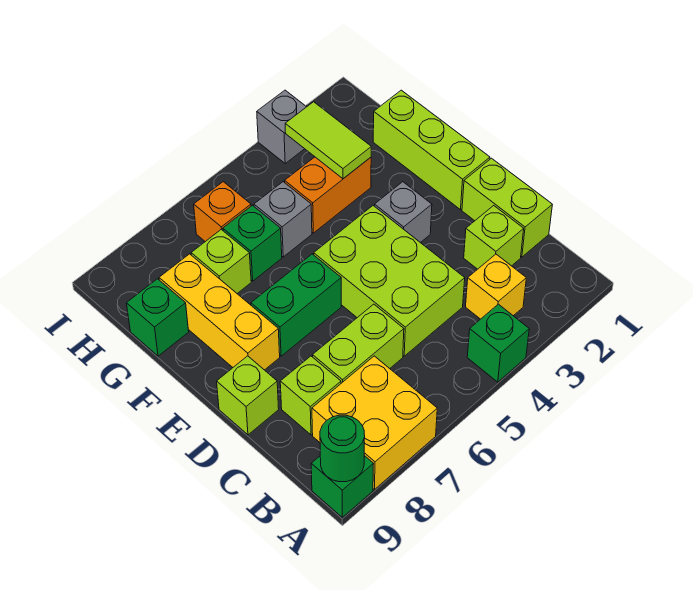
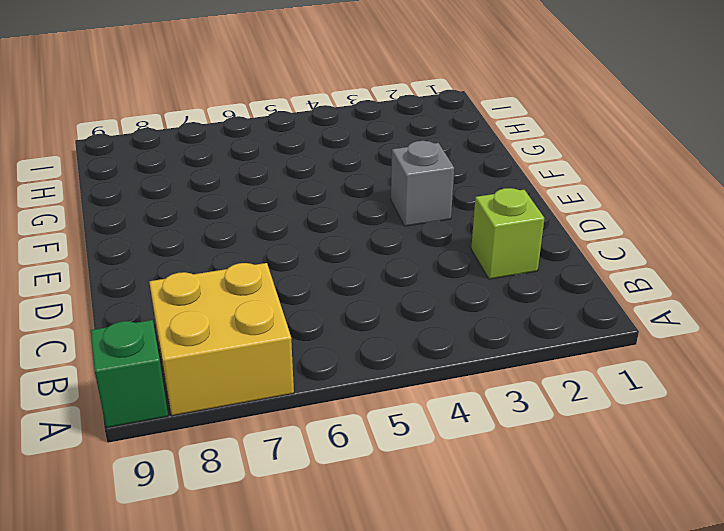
none -> green 1x1 brick [467,304,529,382]
none -> yellow 1x1 brick [466,254,526,319]
none -> lime 1x2 brick [462,158,552,257]

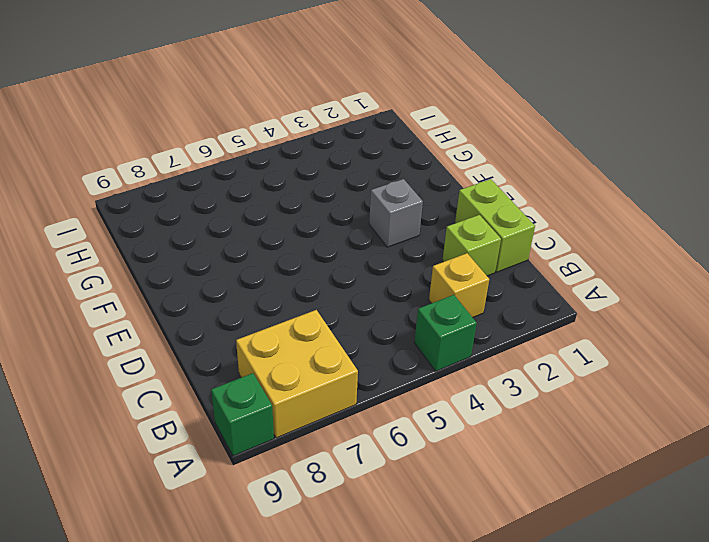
none -> lime 2x3 brick [314,206,465,356]
none -> lime 1x2 brick [313,304,404,383]
none -> lime 1x1 brick [280,356,341,435]

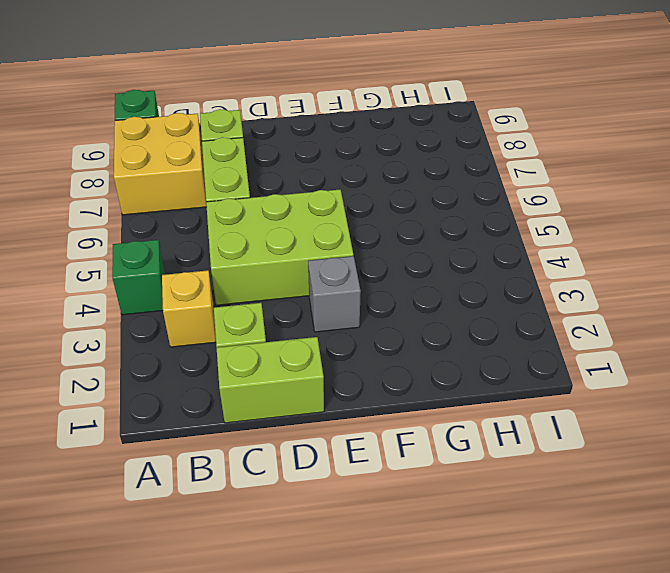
none -> lime 1x1 brick [217,356,279,435]
none -> lime 1x3 brick [373,90,490,210]
none -> green 1x2 brick [251,254,341,356]

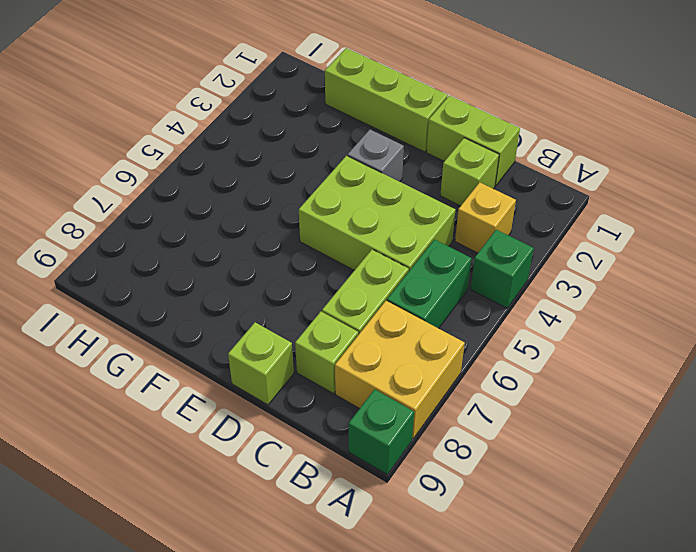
green 1x2 brick [387,239,471,328] -> green 1x2 brick moved to [251,254,341,356]
none -> yellow 1x3 brick [159,254,280,370]
none -> orange 1x2 brick [285,157,371,233]
none -> grey 1x1 brick [254,182,312,257]

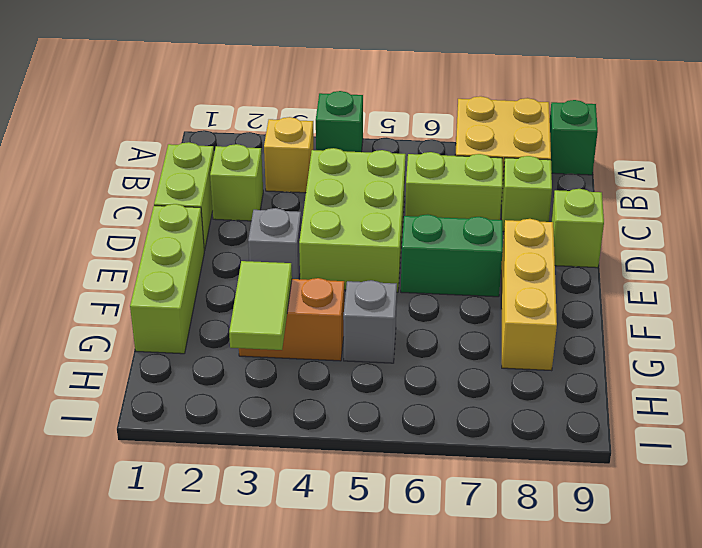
none -> green 1x1 brick [223,205,282,281]
none -> lime 1x1 brick [191,229,251,293]
none -> green 1x1 brick [127,279,189,356]

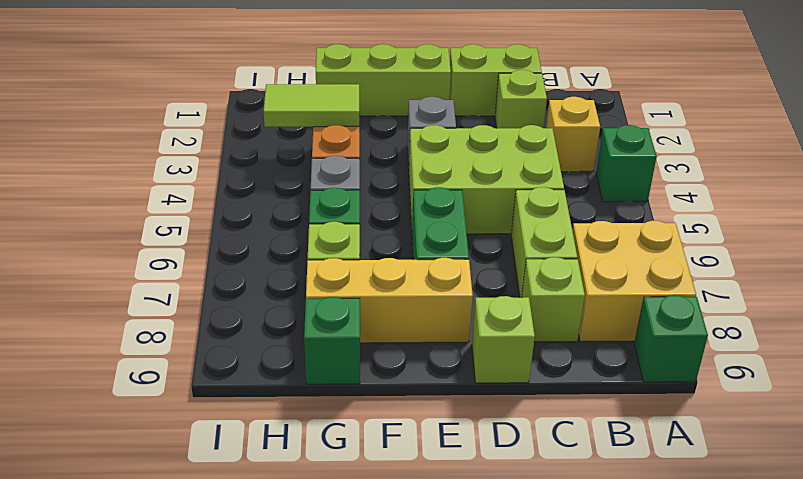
none -> orange 1x1 brick [194,182,251,242]
none -> grey 1x1 brick [257,90,306,163]
none -> green 1x1 round brick [320,415,365,482]

